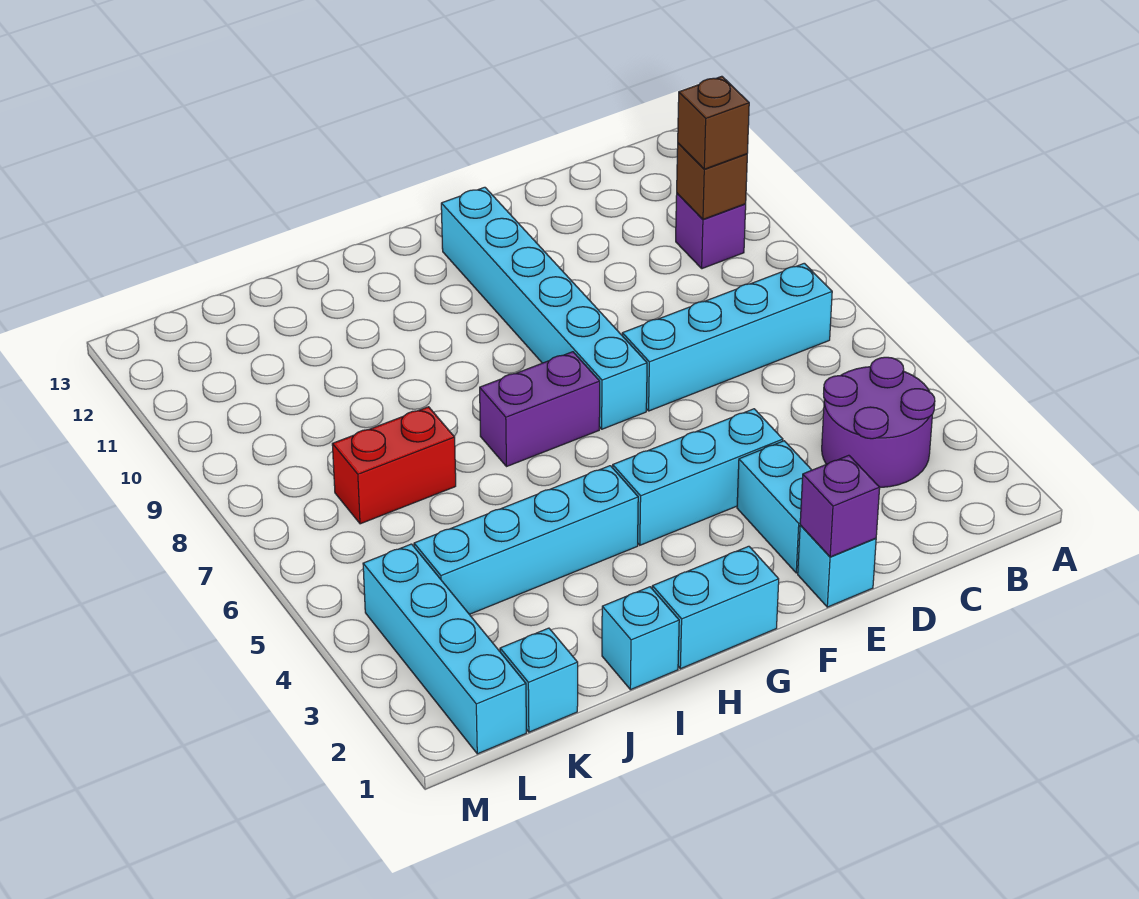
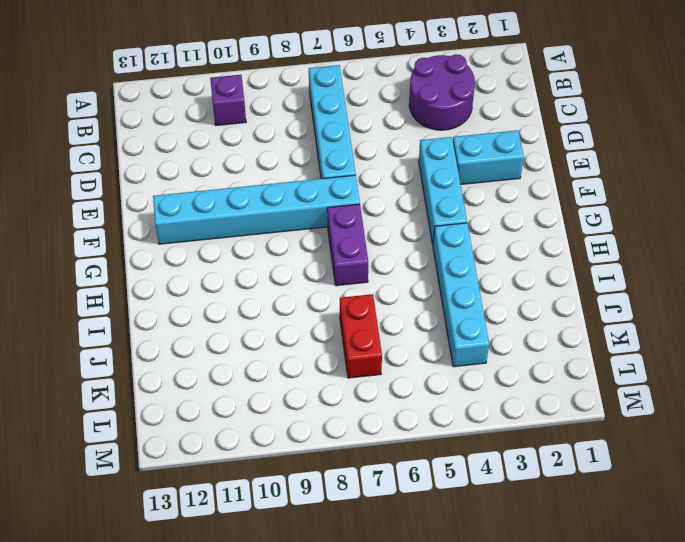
none -> cyan 1x1 brick [798,525,876,607]
none -> cyan 1x2 brick [652,546,779,669]
none -> cyan 1x1 brick [602,587,679,690]

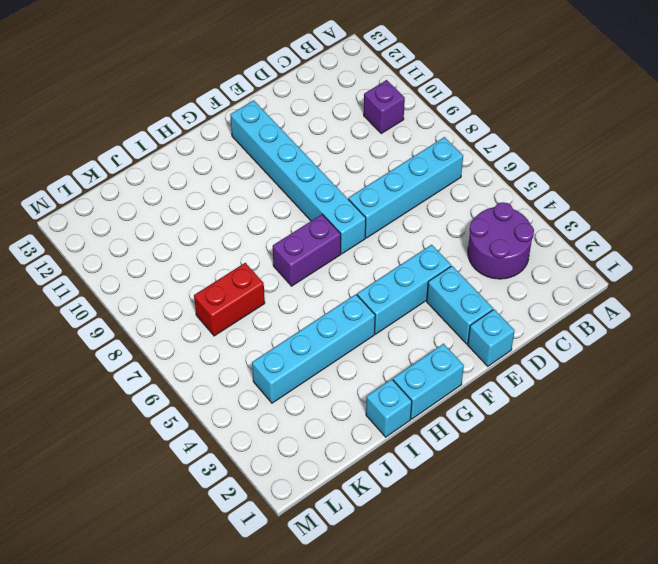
none -> cyan 1x1 brick [500,628,578,732]
none -> cyan 1x4 brick [363,544,526,754]
none -> brown 1x1 brick [677,143,747,219]

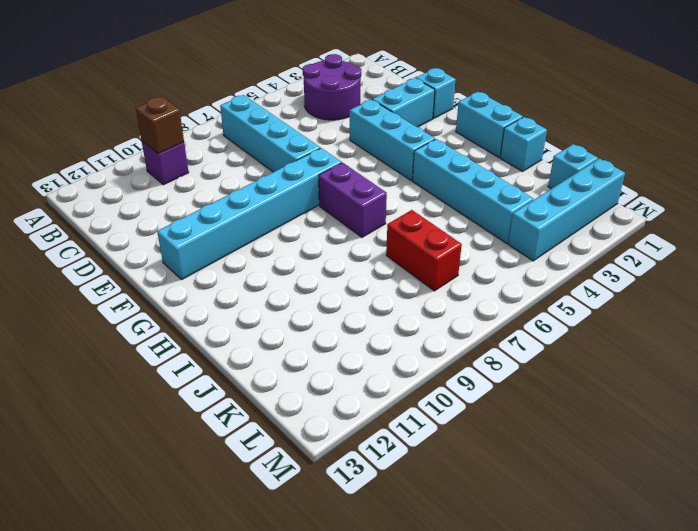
none -> purple 1x1 brick [800,455,880,557]
none -> brown 1x1 brick [678,76,749,169]

